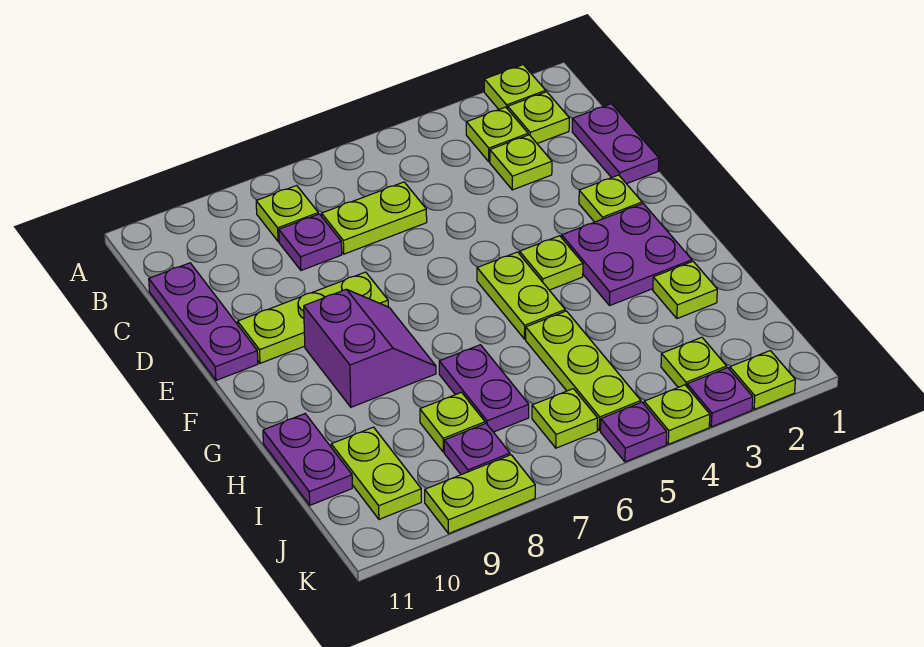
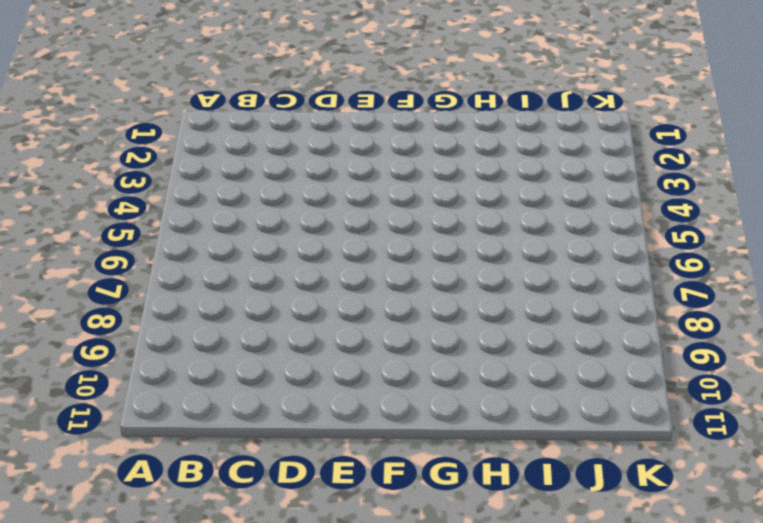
none -> lime 1x1 plate [484,65,546,109]
none -> lime 1x1 plate [508,92,569,143]
none -> lime 1x1 plate [466,107,528,162]

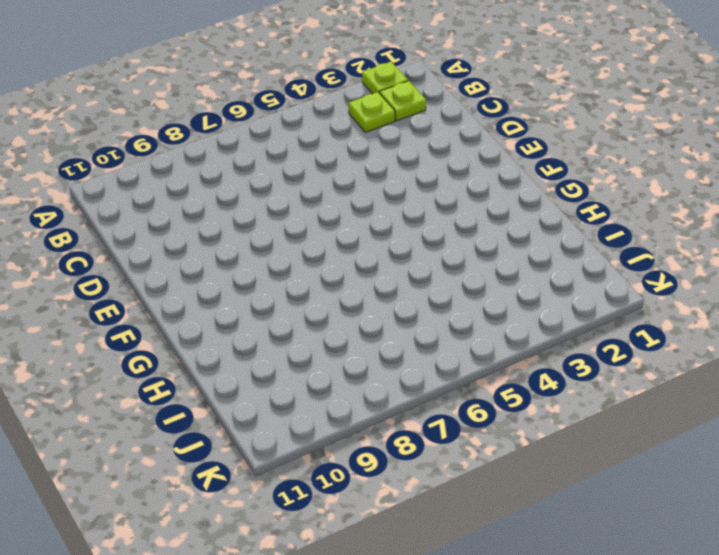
none -> lime 1x1 plate [256,185,318,242]
none -> purple 1x2 plate [572,104,659,184]
none -> lime 1x1 plate [490,135,552,190]

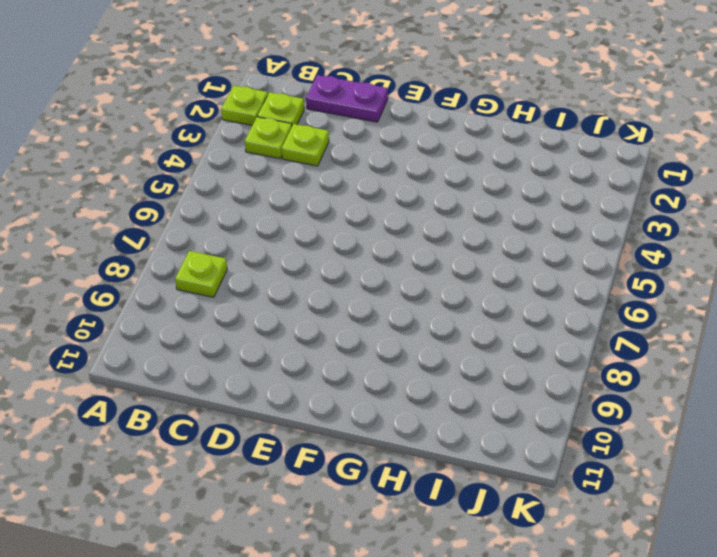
none -> lime 1x2 plate [322,182,427,254]
none -> purple 1x1 plate [279,214,342,270]
none -> purple 1x3 plate [149,263,258,380]

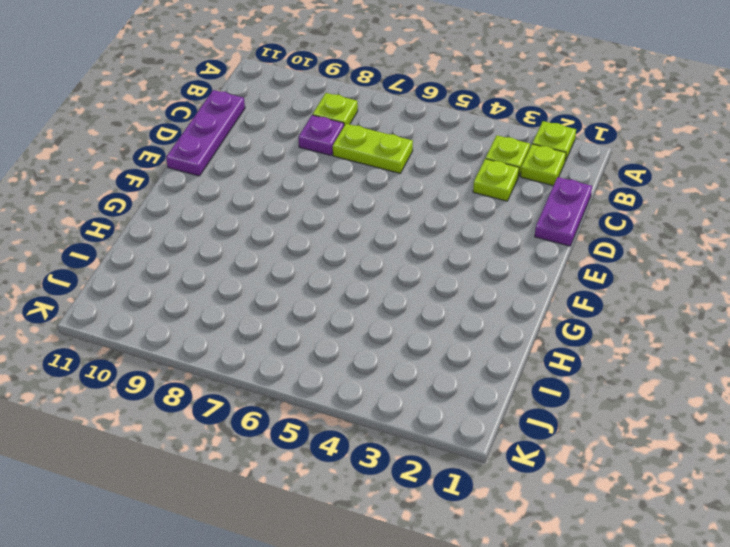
none -> lime 1x1 plate [579,175,642,222]
none -> lime 1x3 plate [238,272,388,363]
none -> purple 2x2 plate [562,204,692,305]

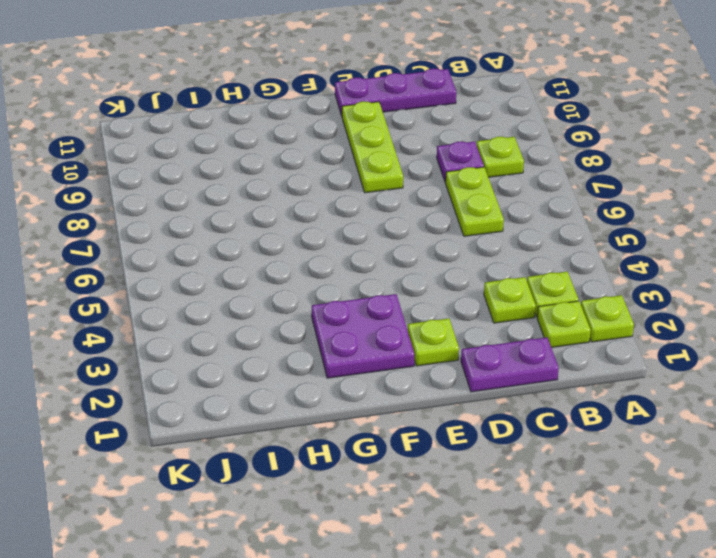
none -> lime 1x1 plate [520,236,583,290]
none -> lime 1x2 plate [477,252,565,339]
none -> purple 2x2 slope [304,289,436,407]

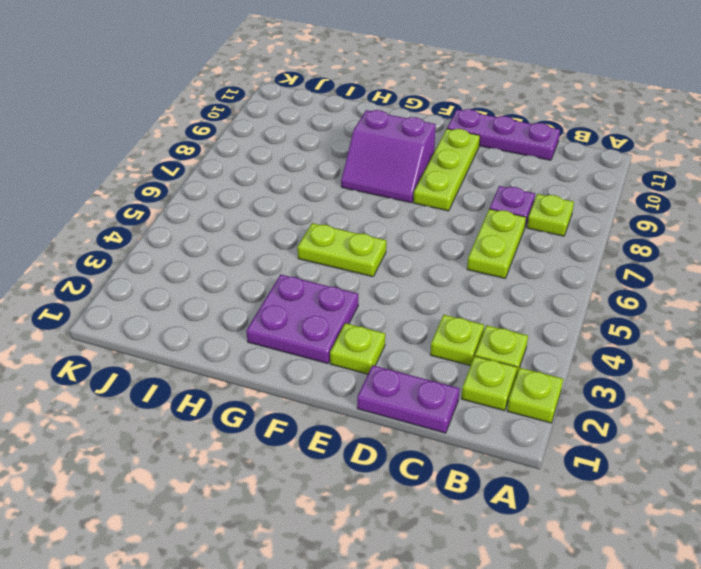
none -> lime 1x1 plate [520,236,583,290]
none -> lime 1x1 plate [653,261,717,318]
none -> lime 1x3 plate [526,311,641,431]

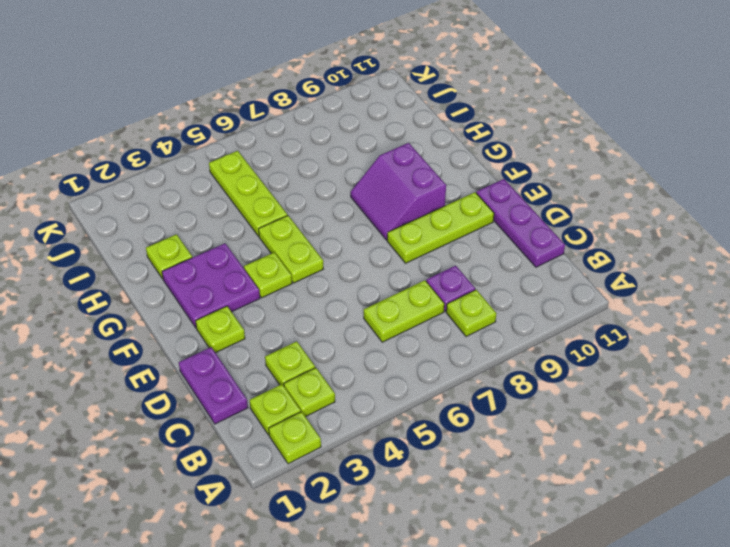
none -> purple 1x2 plate [439,345,529,432]
none -> purple 1x2 plate [263,414,352,505]
none -> lime 1x1 plate [420,392,485,452]

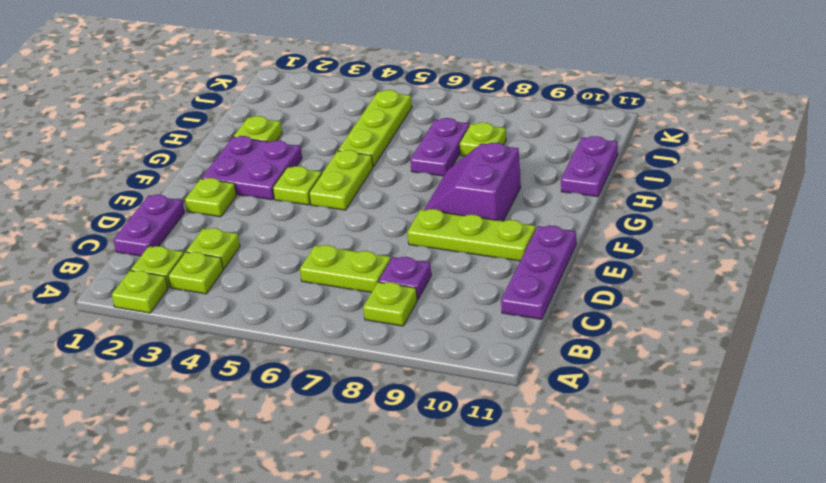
none -> lime 1x2 plate [331,427,421,519]
none -> lime 1x1 plate [661,337,727,387]
none -> lime 1x1 plate [532,389,598,448]

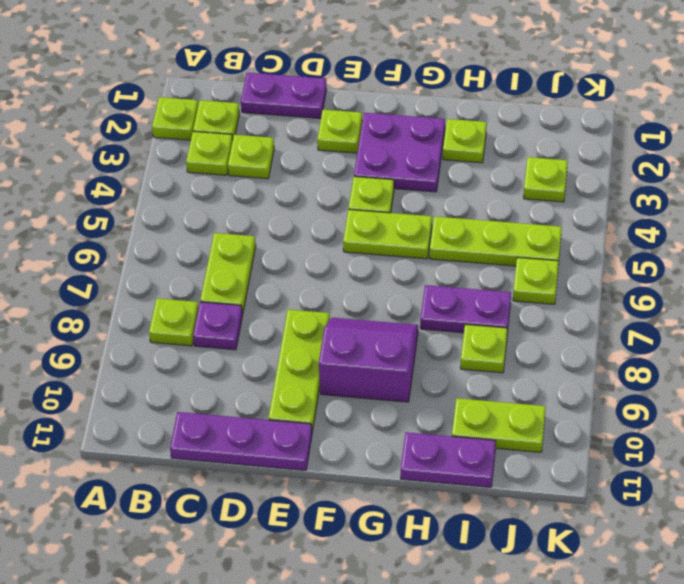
none -> purple 1x1 plate [444,424,510,475]
none -> lime 1x1 plate [730,351,795,409]
none -> purple 1x1 plate [687,368,753,427]

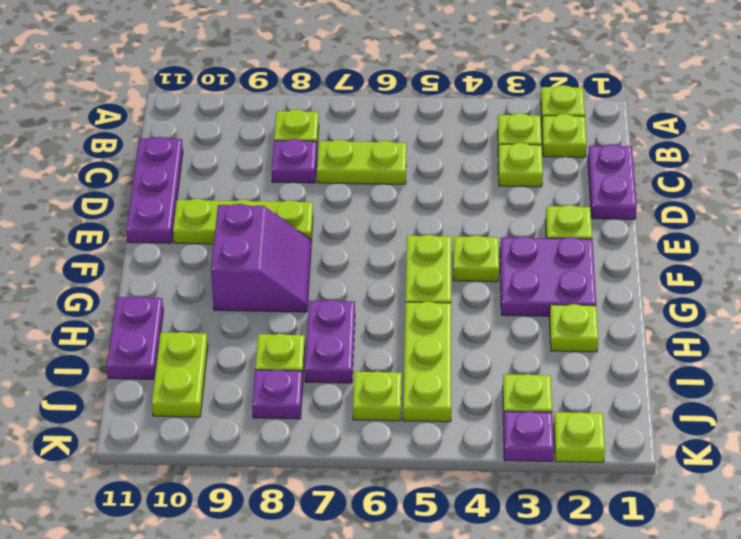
none -> lime 1x1 plate [644,385,710,444]
none -> purple 1x1 plate [601,402,667,462]
none -> lime 1x2 plate [425,455,535,534]

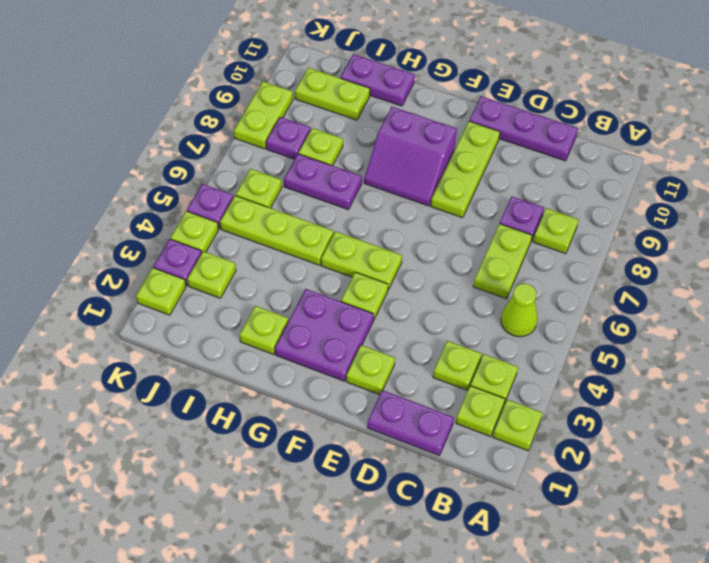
lime 1x1 cone [501,283,538,337] -> none

